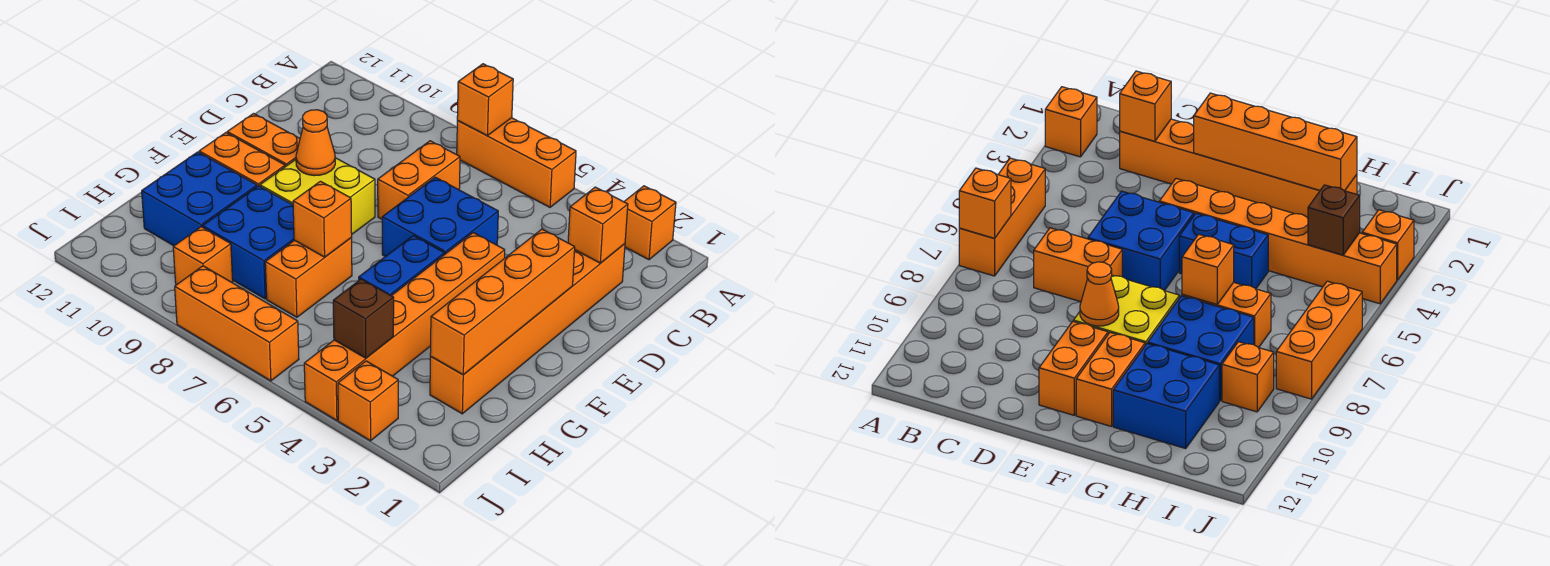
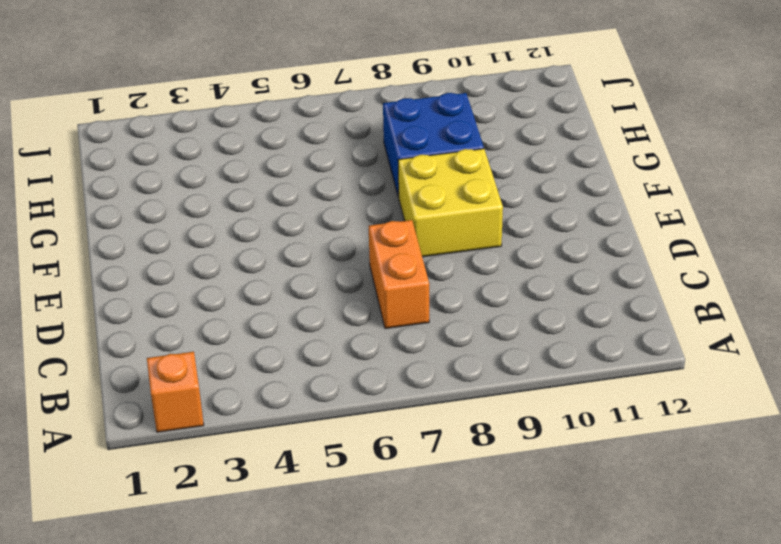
none -> orange 1x3 brick [457,118,576,207]
none -> orange 1x6 brick [430,244,625,414]
none -> blue 2x2 brick [382,177,498,257]

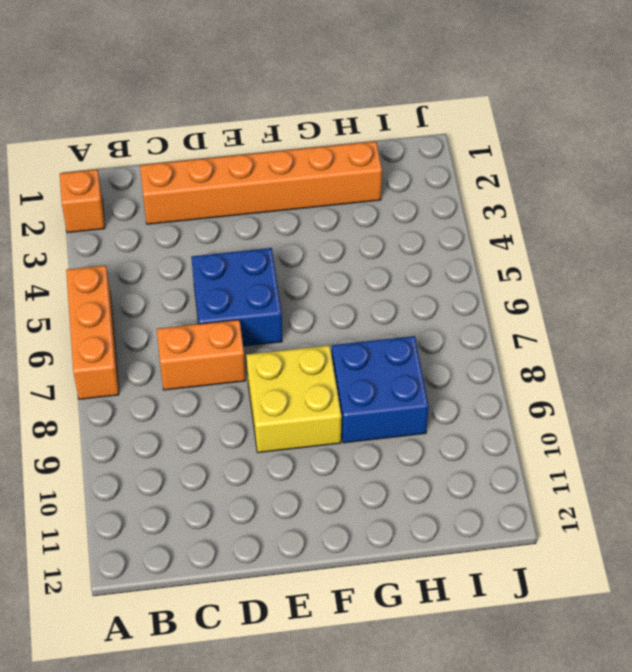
none -> orange 1x6 brick [304,233,505,420]
none -> orange 1x2 brick [227,114,300,167]
none -> blue 1x2 brick [359,236,444,296]

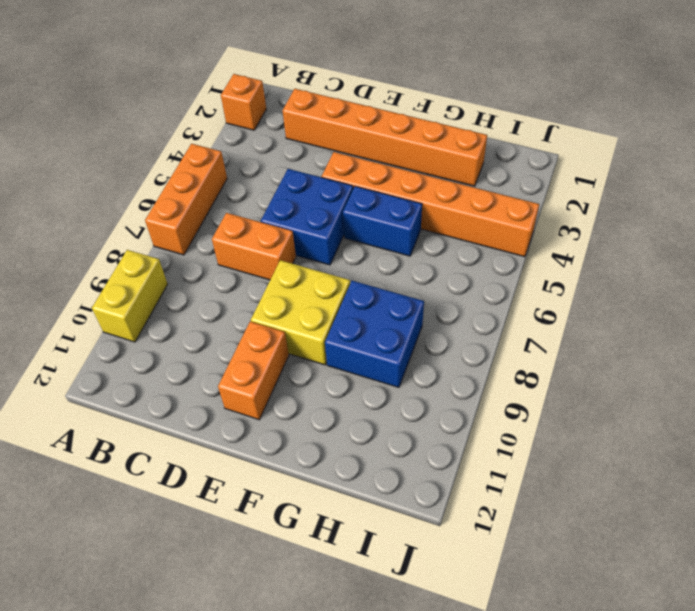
yellow 1x2 brick [92,250,168,342] -> none
none -> orange 1x2 brick [199,133,285,186]
none -> orange 1x2 brick [265,238,352,317]
none -> blue 2x2 brick [142,152,257,246]

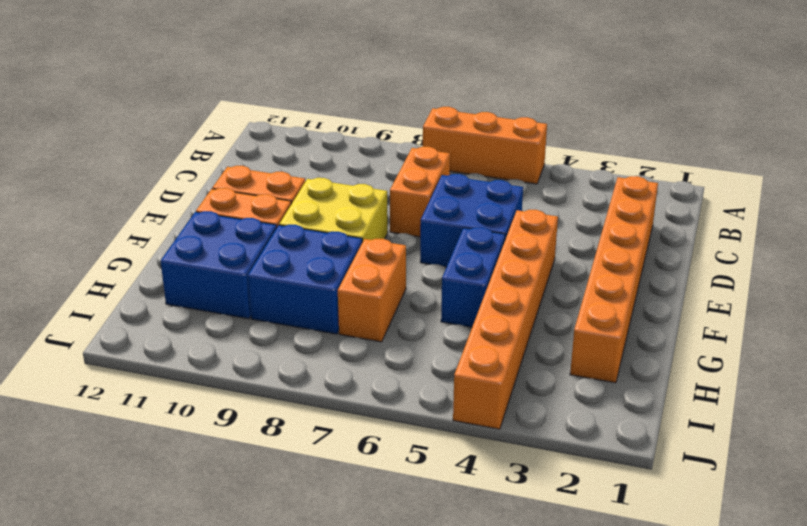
none -> orange 1x1 brick [624,186,676,260]
none -> orange 1x1 brick [173,227,233,285]
none -> orange 1x1 brick [338,361,398,441]

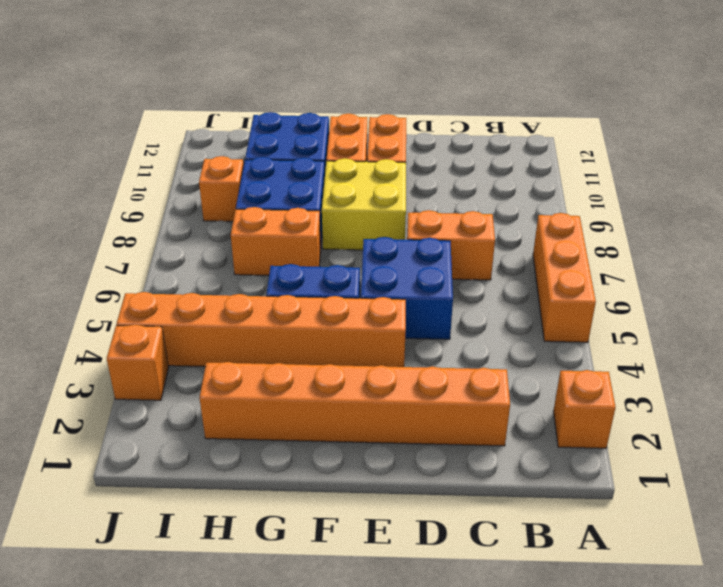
none -> orange 1x3 brick [175,266,299,381]
none -> orange 1x1 brick [457,64,513,136]
none -> orange 1x1 brick [568,187,628,263]

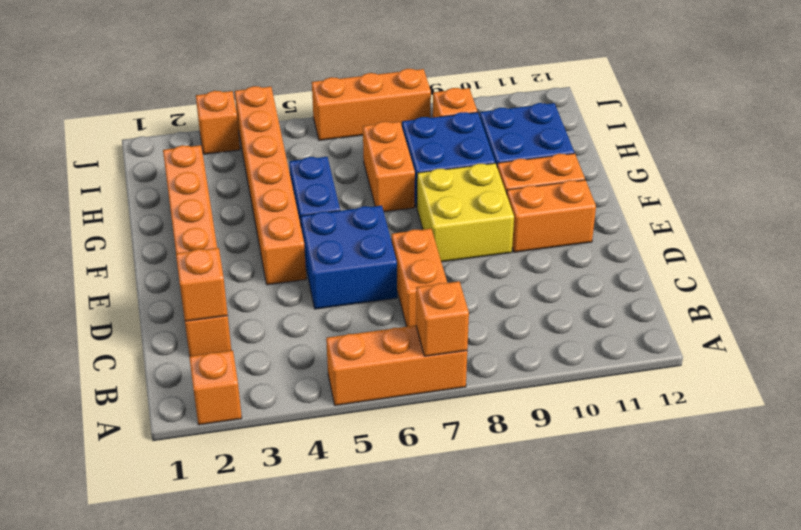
none -> orange 1x4 brick [430,229,575,375]
none -> orange 1x1 cone [296,110,335,176]
none -> orange 1x1 brick [293,181,352,257]

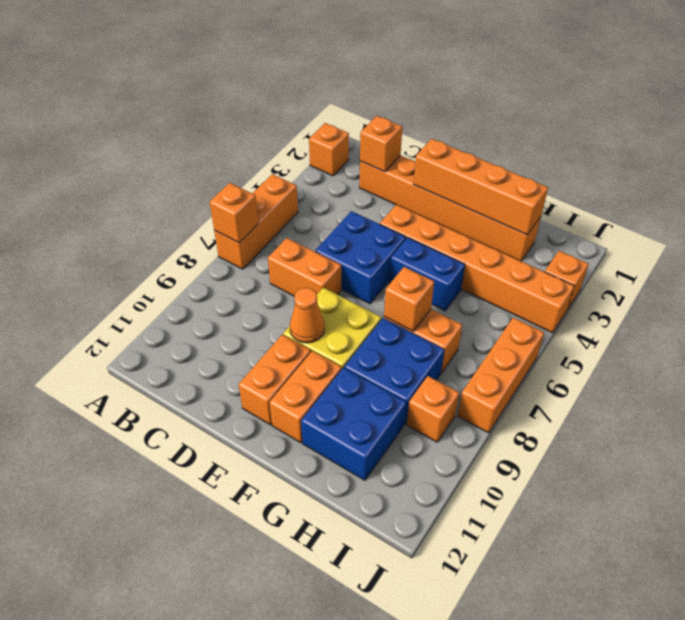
none -> brown 1x1 brick [333,279,394,358]

